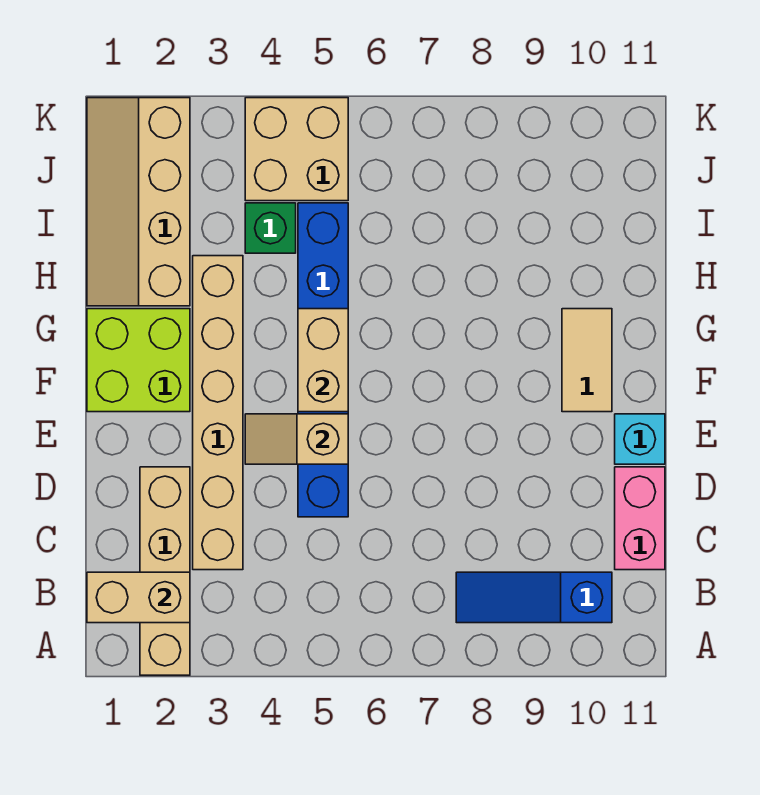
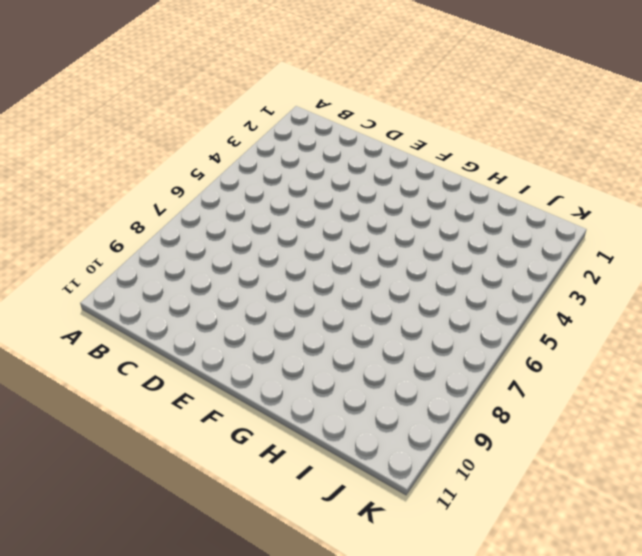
none -> tan 1x4 brick [140,467,190,675]
none -> blue 1x3 slope [456,572,612,623]
none -> tan 1x6 brick [193,256,243,570]

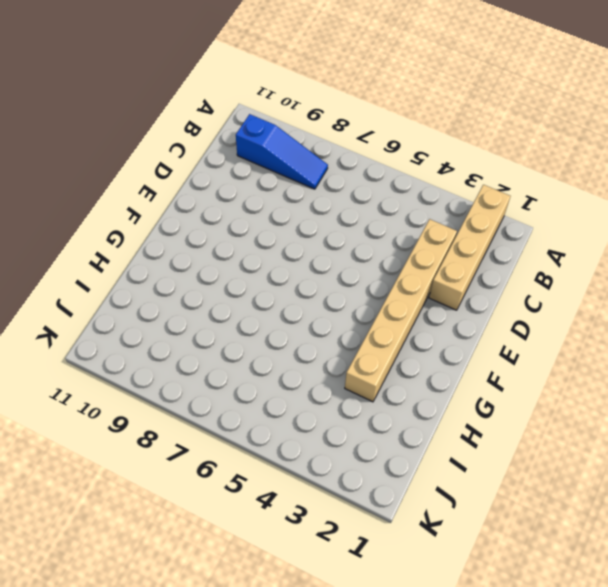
none -> pink 1x2 brick [615,467,665,570]
none -> blue 1x6 brick [298,203,348,517]
none -> cyan 1x1 brick [615,414,665,464]

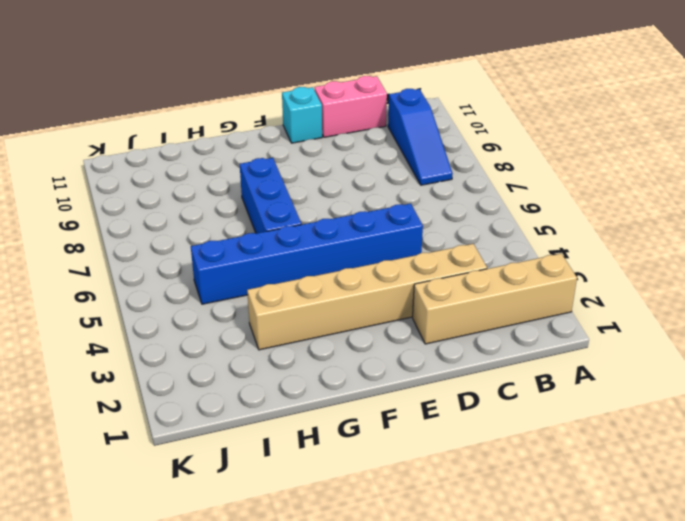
blue 1x3 brick [240,158,302,233] -> none
none -> lime 2x2 brick [87,309,190,412]
none -> tan 1x2 tile [562,309,612,412]
none -> tan 2x4 slope [87,98,190,306]

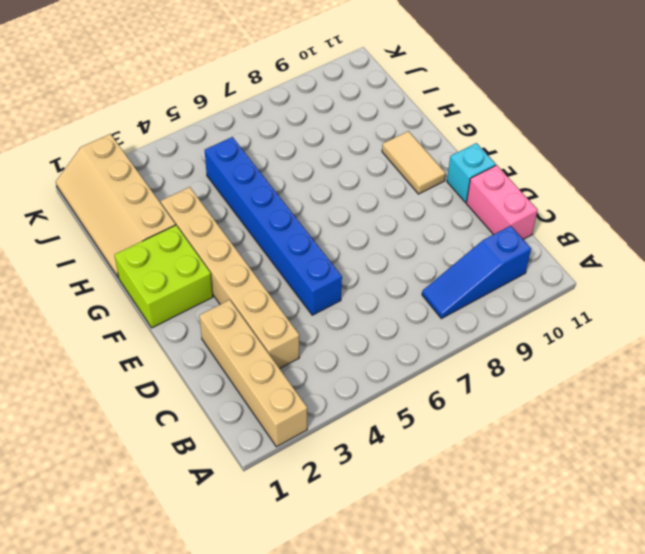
none -> green 1x1 brick [245,203,296,253]
none -> tan 2x2 brick [245,98,348,201]
none -> tan 1x2 brick [87,572,190,623]

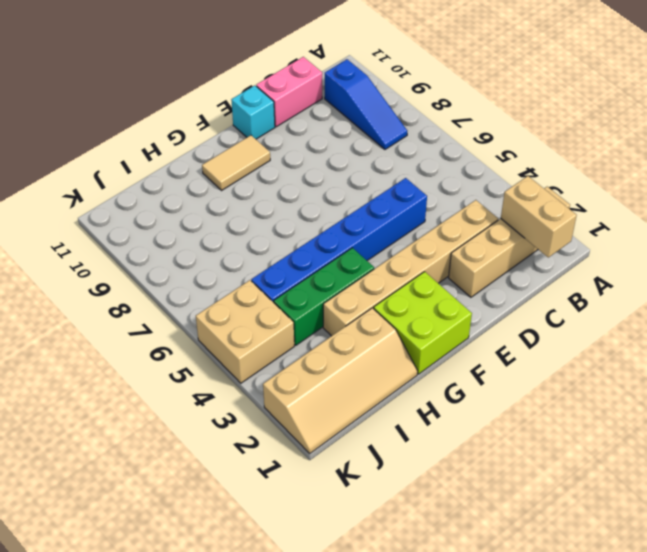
green 1x3 brick [274,248,374,345] -> green 1x1 brick [245,203,296,253]
none -> tan 1x2 slope [245,414,348,464]
none -> tan 1x2 brick [298,309,348,412]

